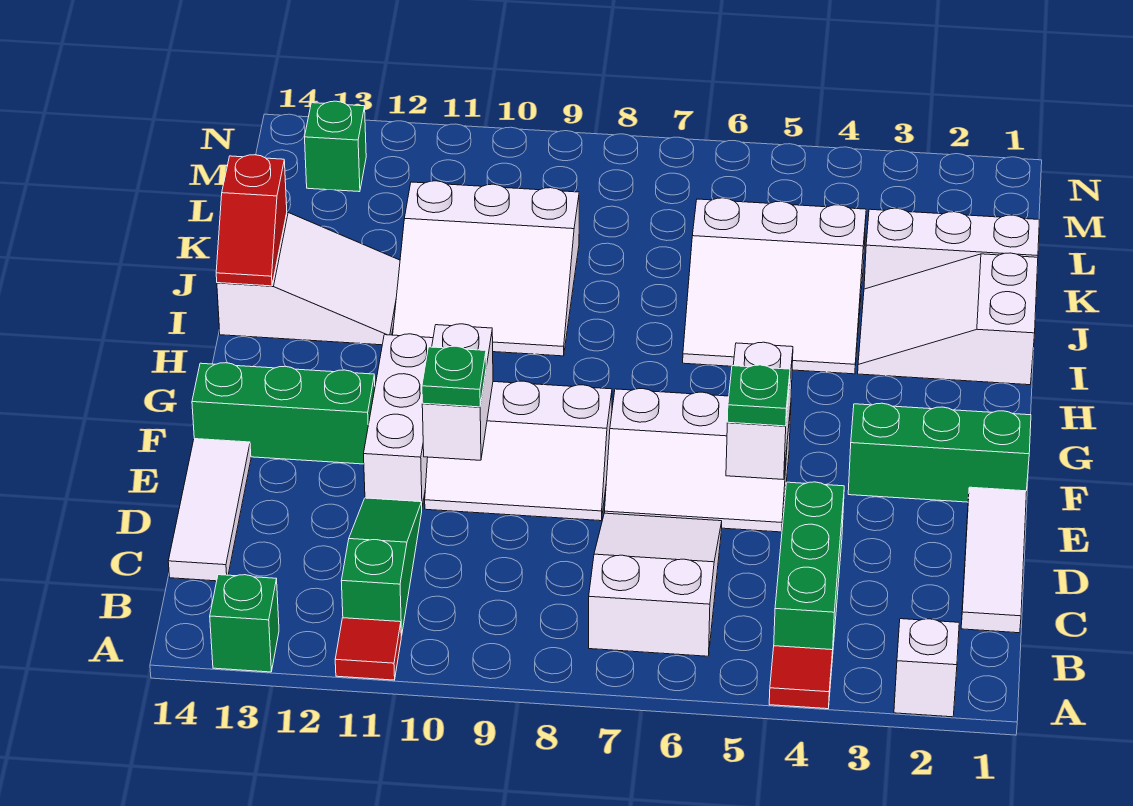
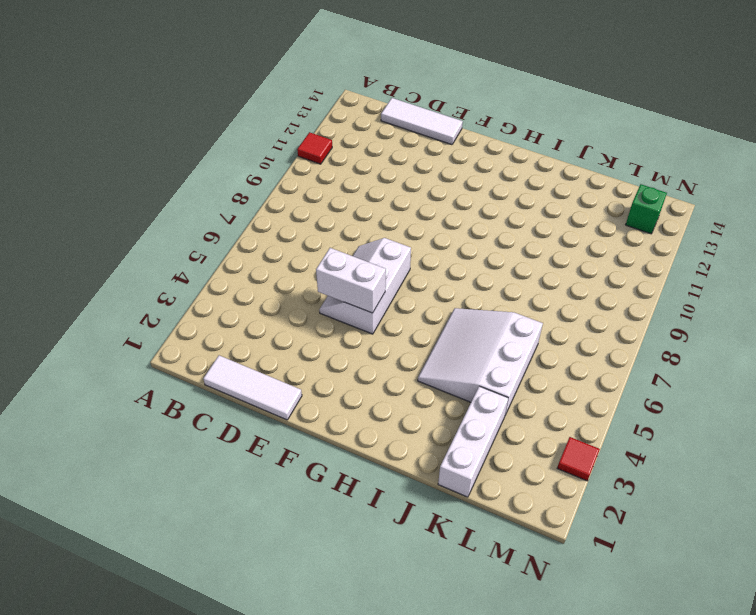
red 1x1 tile [557,437,600,481] -> red 1x1 tile moved to [769,646,833,709]
none -> white 1x1 brick [894,619,959,717]
none -> green 1x1 brick [210,575,279,672]
none -> green 1x3 brick [774,482,844,658]

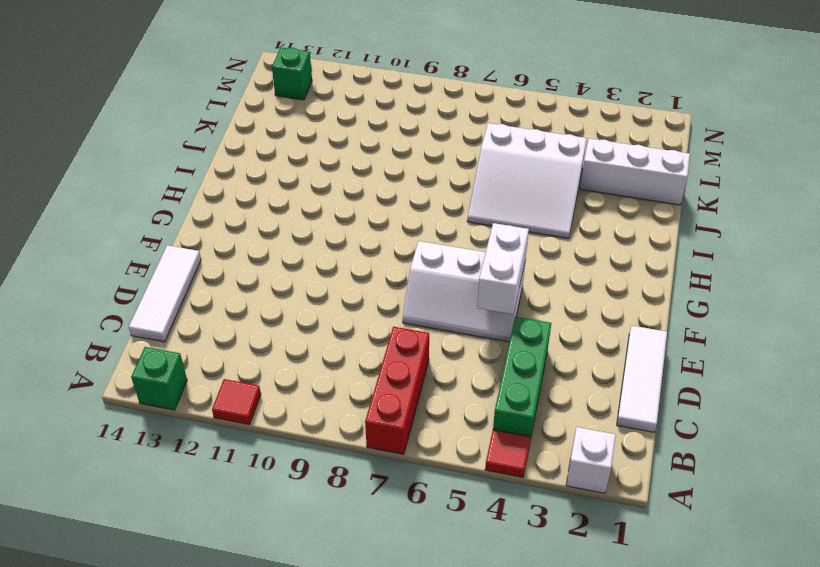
red 1x3 brick [365,327,429,454] -> white 2x3 slope [589,513,722,656]
none -> green 1x3 slope [341,498,422,636]
none -> white 2x3 slope [425,381,612,521]
none -> white 1x3 brick [364,334,433,507]

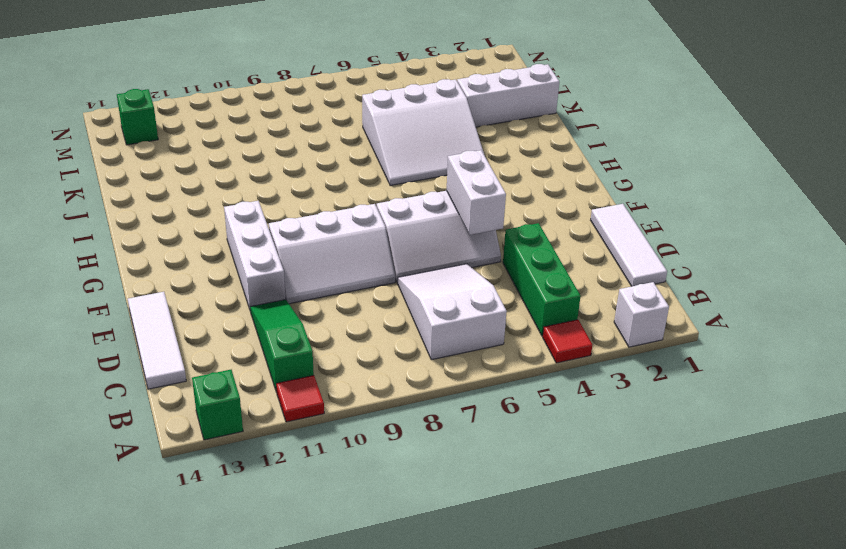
none -> green 1x3 brick [848,403,1031,502]
none -> green 1x3 brick [192,363,375,464]
none -> white 2x3 slope [858,253,1038,385]

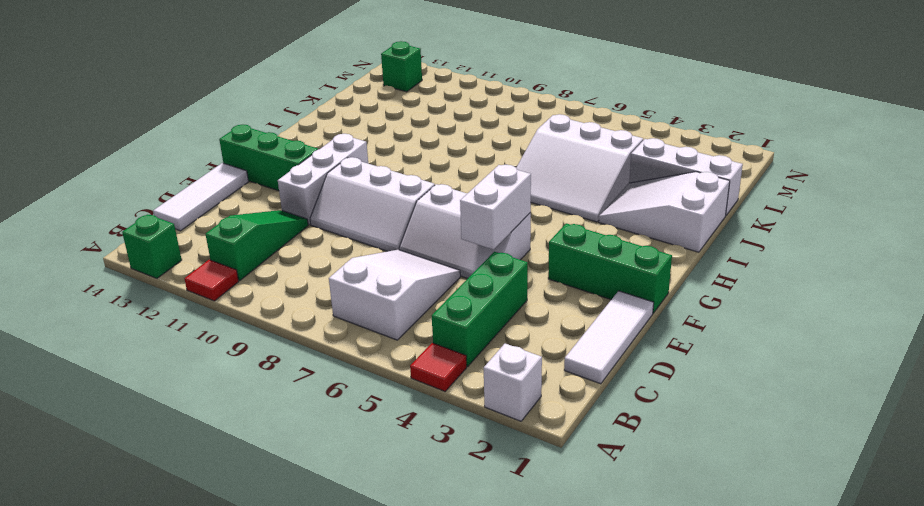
none -> white 3x3 slope [393,181,579,356]
none -> white 2x3 slope [217,212,400,345]
none -> white 1x2 brick [422,324,493,460]

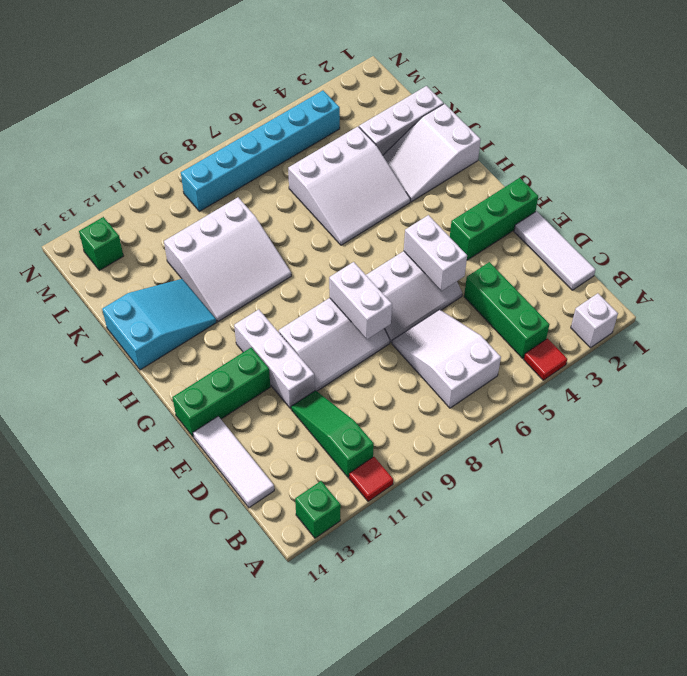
white 1x2 brick [329,262,392,339] -> white 1x2 brick moved to [422,324,493,460]
cyan 2x3 slope [102,279,217,370] -> white 2x3 slope [217,212,400,345]
cyan 1x6 brick [181,91,340,211] -> none
none -> red 1x2 slope [216,155,287,286]
none -> green 1x1 plate [727,365,790,426]
none -> green 1x1 plate [422,346,486,407]

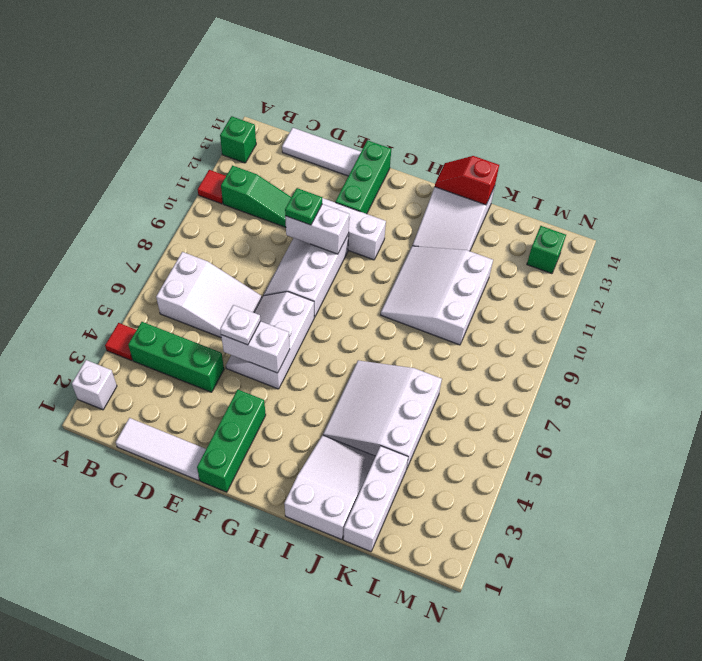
white 1x1 plate [220,305,261,345] -> green 1x1 plate [727,365,790,426]

